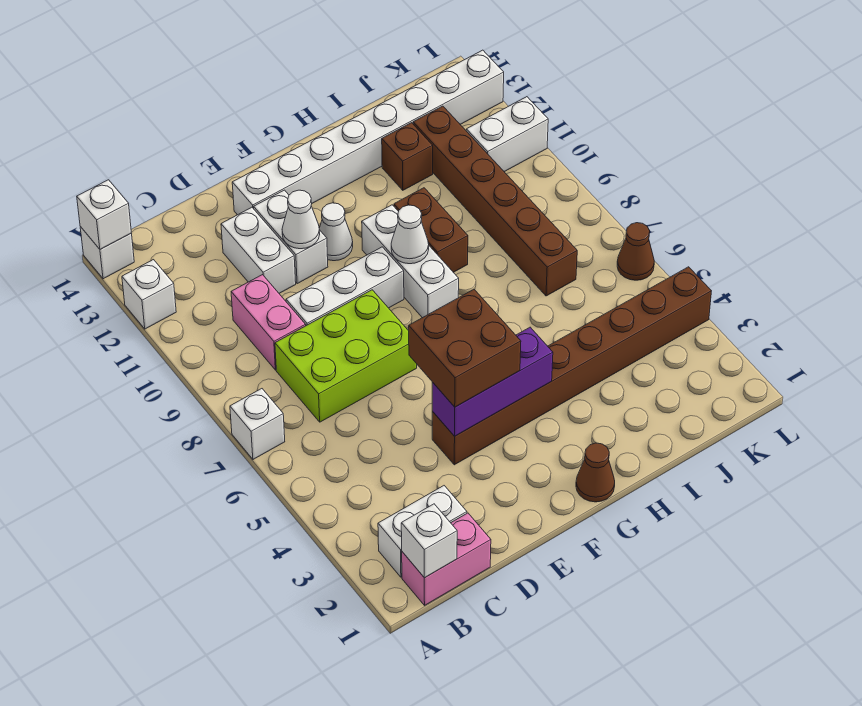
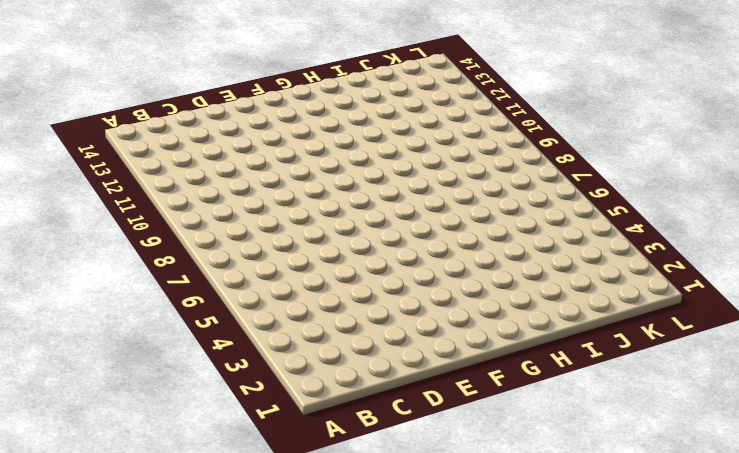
none -> white 1x1 brick [230,389,285,459]
none -> white 1x1 brick [122,260,176,329]
none -> white 1x1 brick [80,227,134,279]

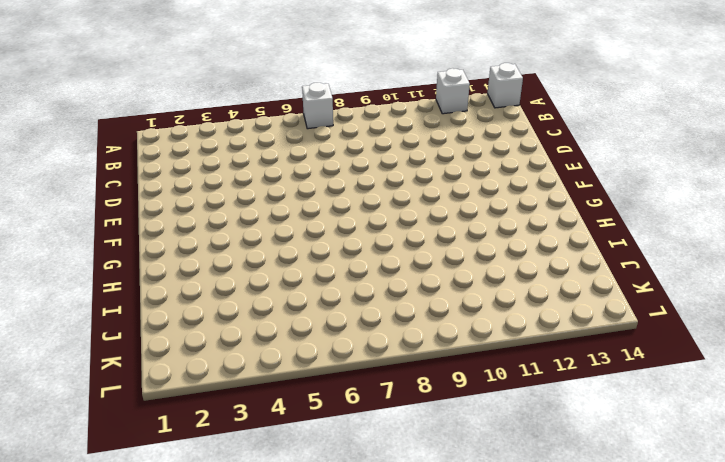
none -> pink 1x2 brick [402,513,491,605]
none -> white 1x2 brick [378,486,467,577]
none -> lime 2x3 brick [275,290,417,422]

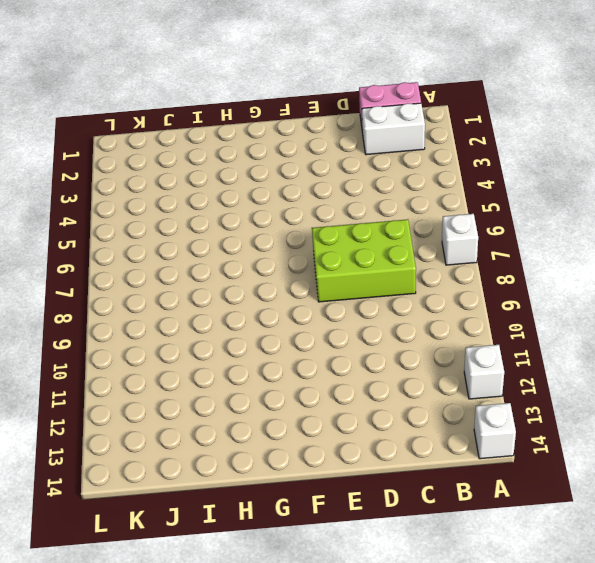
none -> pink 1x2 brick [231,275,306,370]
none -> white 1x3 brick [286,247,404,326]
none -> white 1x2 brick [221,207,296,293]

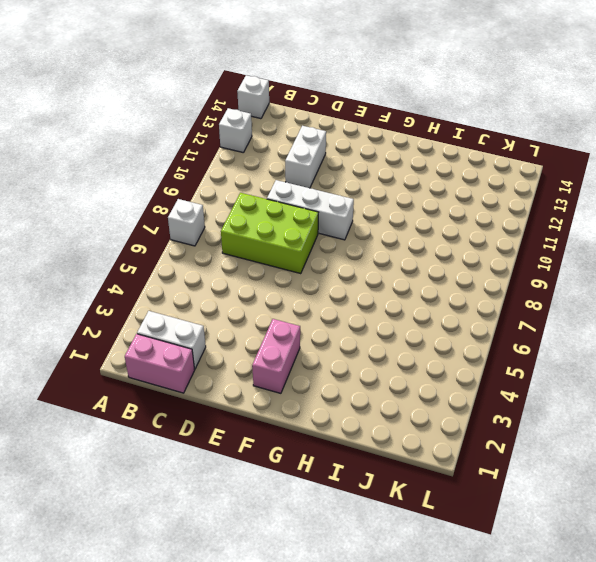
pink 1x2 brick [252,319,300,393] -> pink 1x2 brick moved to [231,275,306,370]
none -> brown 1x8 brick [432,267,711,465]
none -> white 1x2 brick [254,190,328,284]
none -> white 1x8 brick [232,50,504,215]

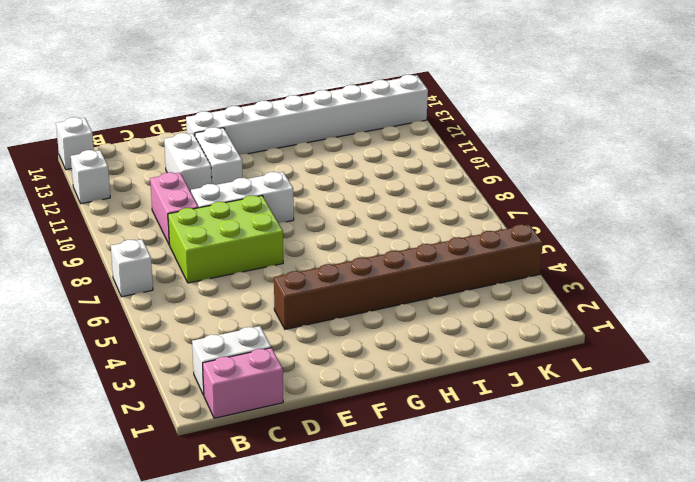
none -> white 1x1 cone [319,203,353,261]
none -> brown 1x1 cone [576,443,615,502]
none -> white 1x3 brick [362,205,459,318]

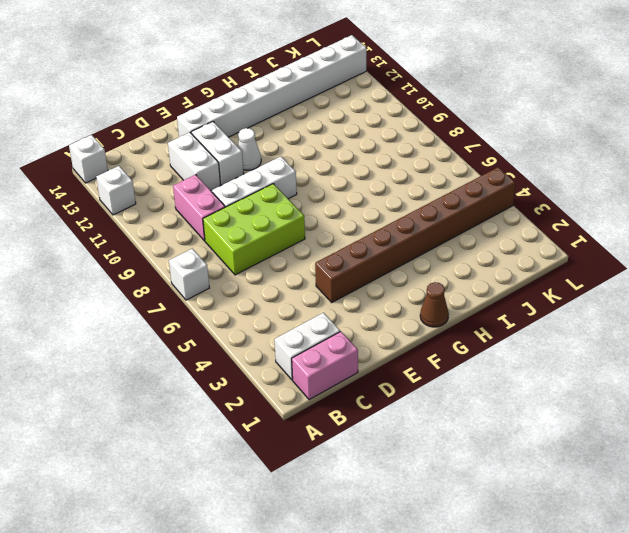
none -> white 1x3 brick [362,205,459,318]
none -> brown 1x2 brick [394,188,468,272]
none -> brown 1x1 brick [382,123,433,190]

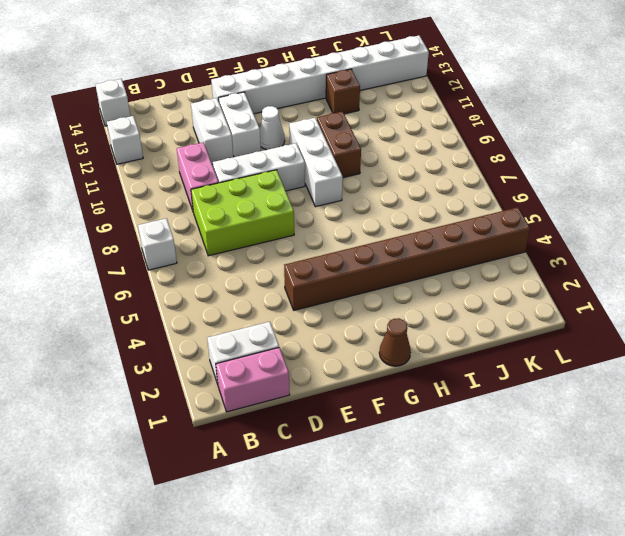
none -> brown 1x6 brick [413,106,577,296]
none -> white 1x2 brick [466,97,548,172]
none -> brown 1x1 cone [617,223,654,280]

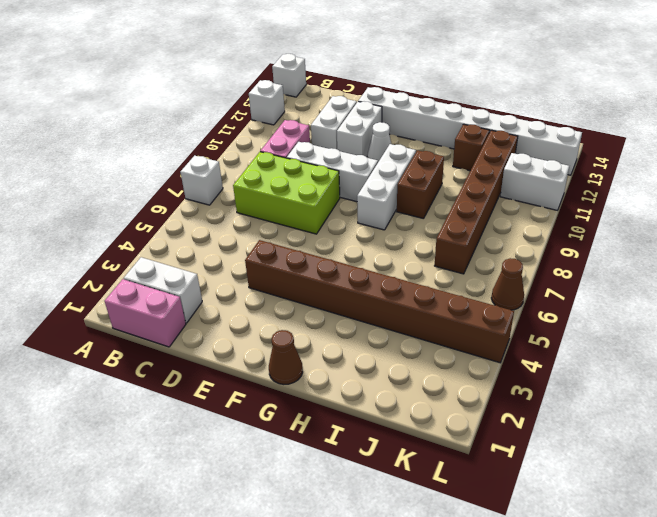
none -> white 1x1 brick [77,180,131,249]
none -> white 1x1 brick [401,504,457,578]
none -> purple 1x3 brick [432,327,553,436]

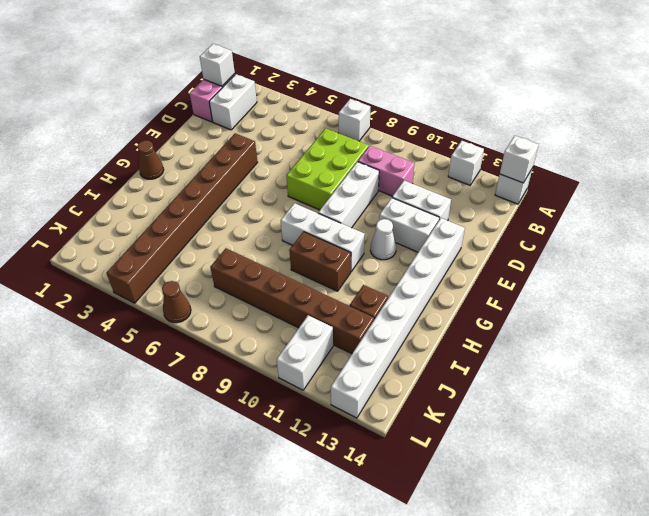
none -> purple 1x3 brick [432,327,553,436]
none -> white 1x1 cone [282,190,320,249]
none -> white 1x1 cone [391,205,429,264]

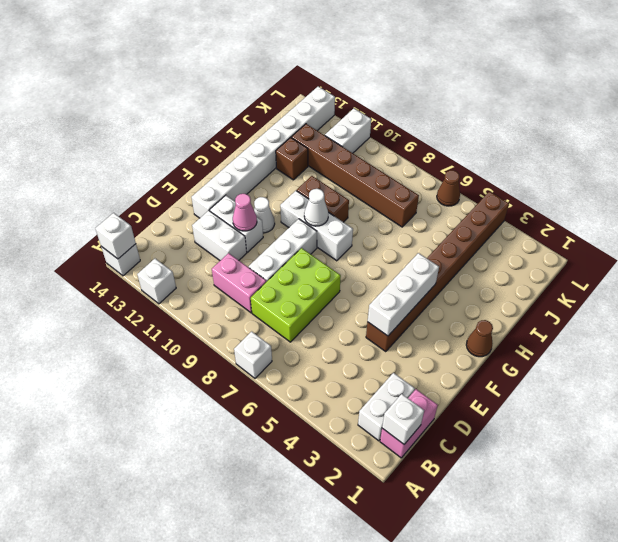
white 1x3 brick [368,253,439,336] -> purple 1x3 brick [432,327,553,436]
pink 1x1 cone [233,194,257,231] -> white 1x1 cone [282,190,320,249]
none -> brown 2x2 brick [409,290,521,407]

